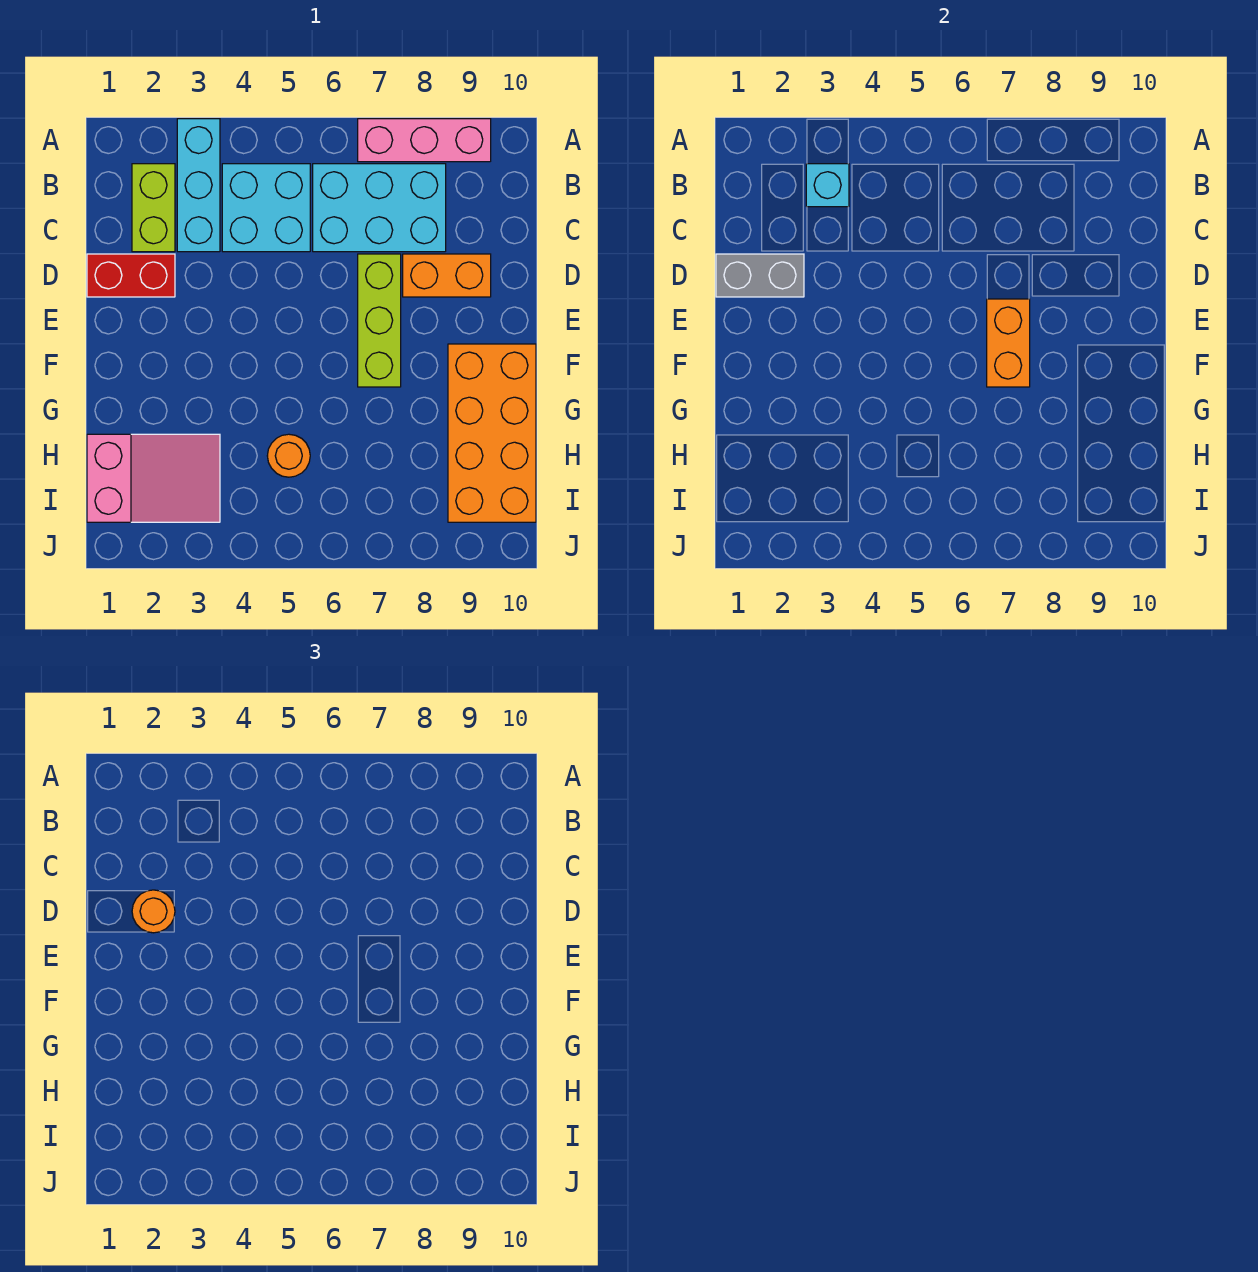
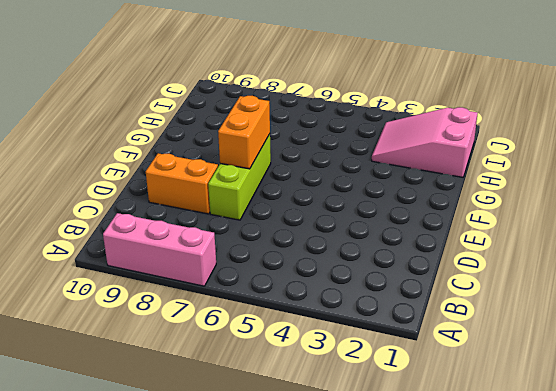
none -> cyan 1x3 brick [177,119,220,252]
none -> lime 1x2 brick [132,164,175,252]
none -> cyan 2x2 brick [222,164,310,252]

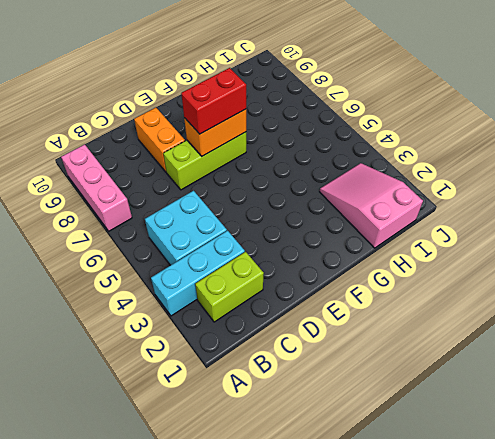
red 1x2 brick [181,68,246,134] -> red 1x2 brick turned to [87,254,175,297]
none -> cyan 2x3 brick [313,164,446,252]
none -> orange 2x4 brick [448,344,536,522]
none -> orange 1x1 round brick [267,434,310,477]

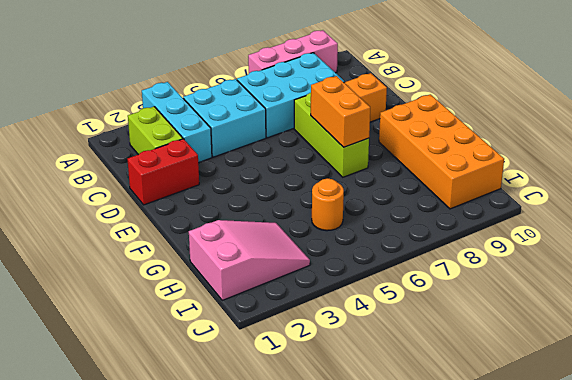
none -> cyan 1x1 brick [806,164,849,207]
none -> grey 1x2 brick [716,254,804,297]
none -> orange 1x1 round brick [132,890,175,933]

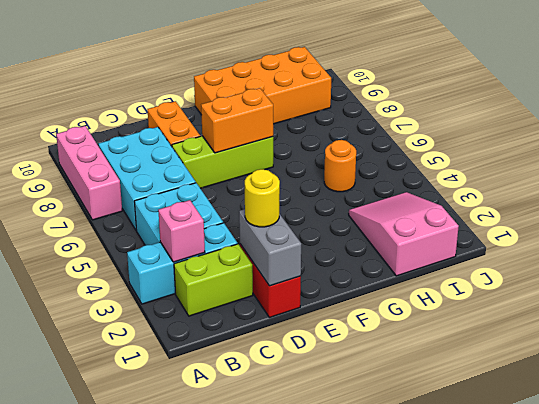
pink 1x1 brick [158,200,205,262] -> cyan 1x1 brick [806,164,849,207]
yellow 1x1 round brick [245,169,280,227] -> orange 1x1 round brick [132,890,175,933]

